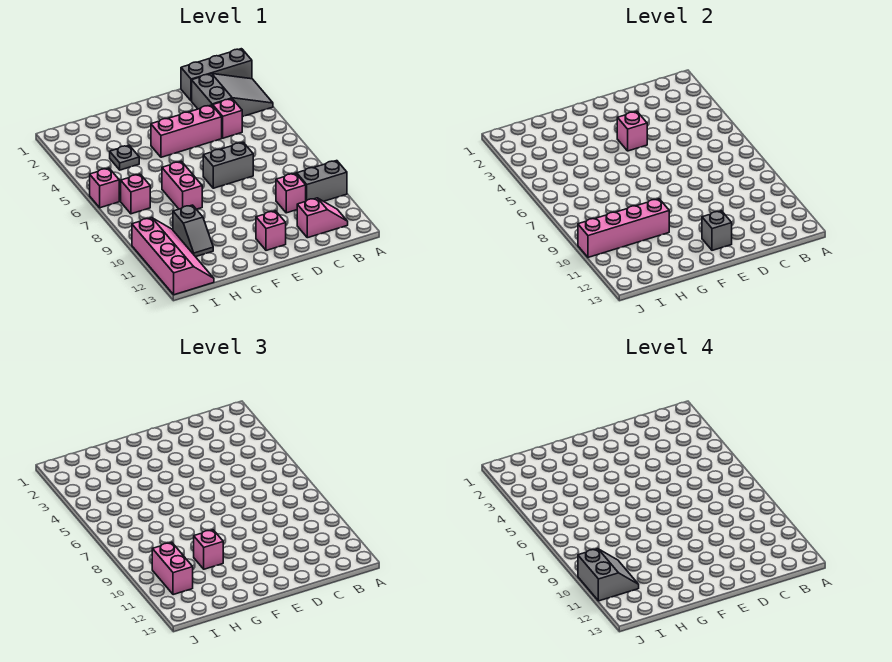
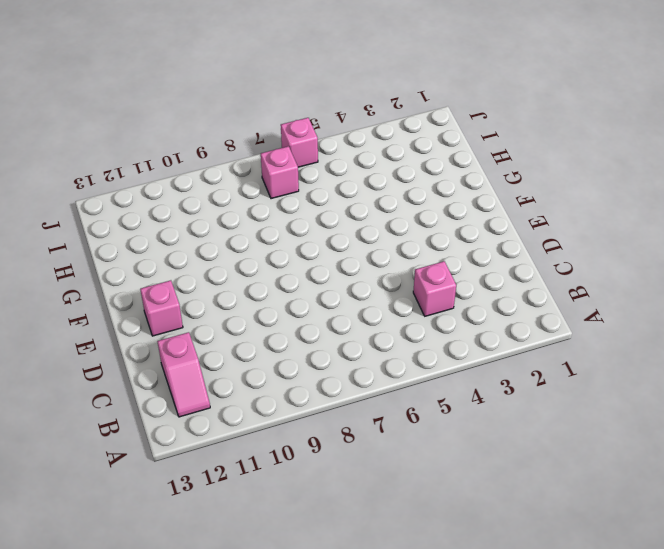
none -> grey 1x3 brick [181,49,252,101]
none -> grey 2x3 slope [192,74,273,117]
none -> grey 1x2 brick [297,161,347,201]

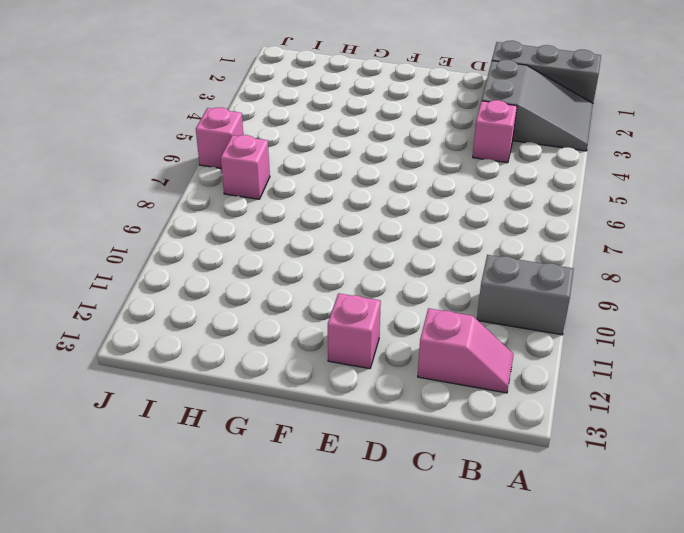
none -> pink 1x1 brick [276,173,306,213]
none -> pink 1x3 brick [151,105,222,157]
none -> grey 1x2 brick [203,142,253,188]

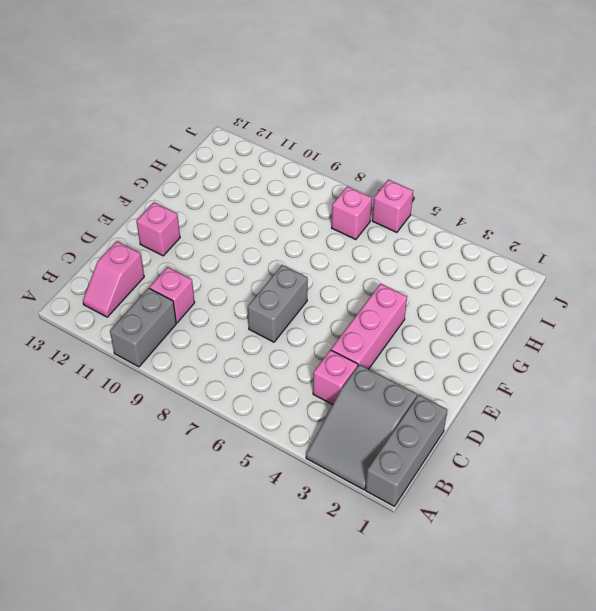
none -> pink 1x2 brick [162,161,202,209]
none -> grey 1x1 plate [110,145,139,170]
none -> grey 1x2 slope [173,205,213,257]

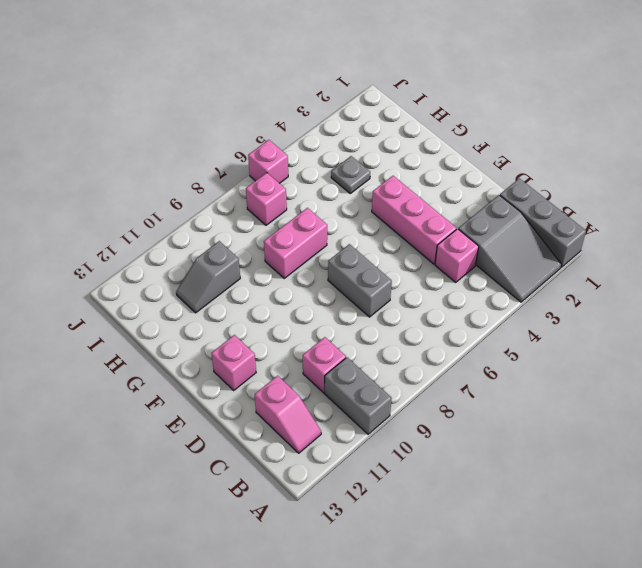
none -> pink 2x4 slope [132,218,214,295]
none -> pink 1x1 brick [617,112,647,151]
none -> grey 1x1 brick [702,211,732,250]

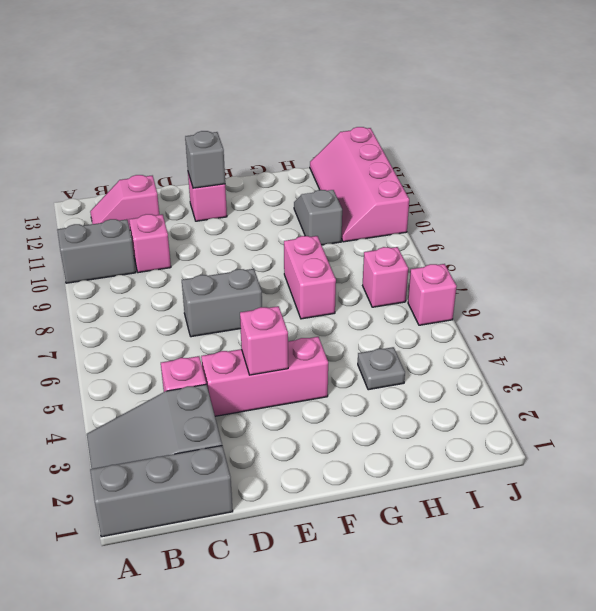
none -> pink 1x4 brick [578,199,669,257]
none -> pink 1x1 brick [194,530,223,569]
none -> pink 1x2 brick [152,543,193,595]

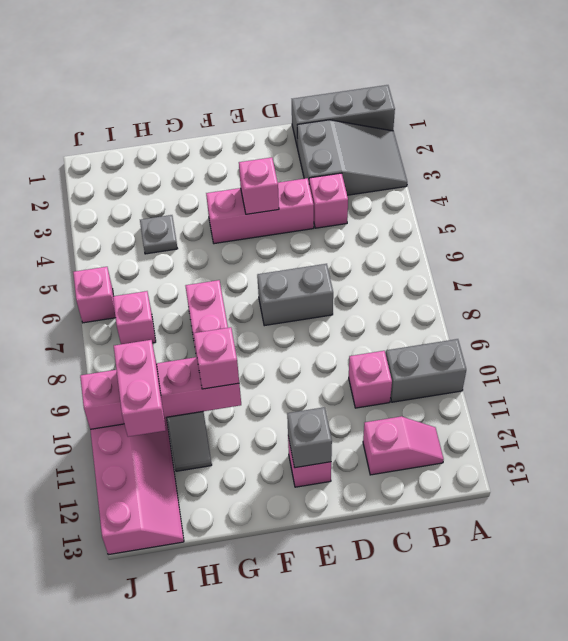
none -> grey 2x2 slope [578,549,639,601]

